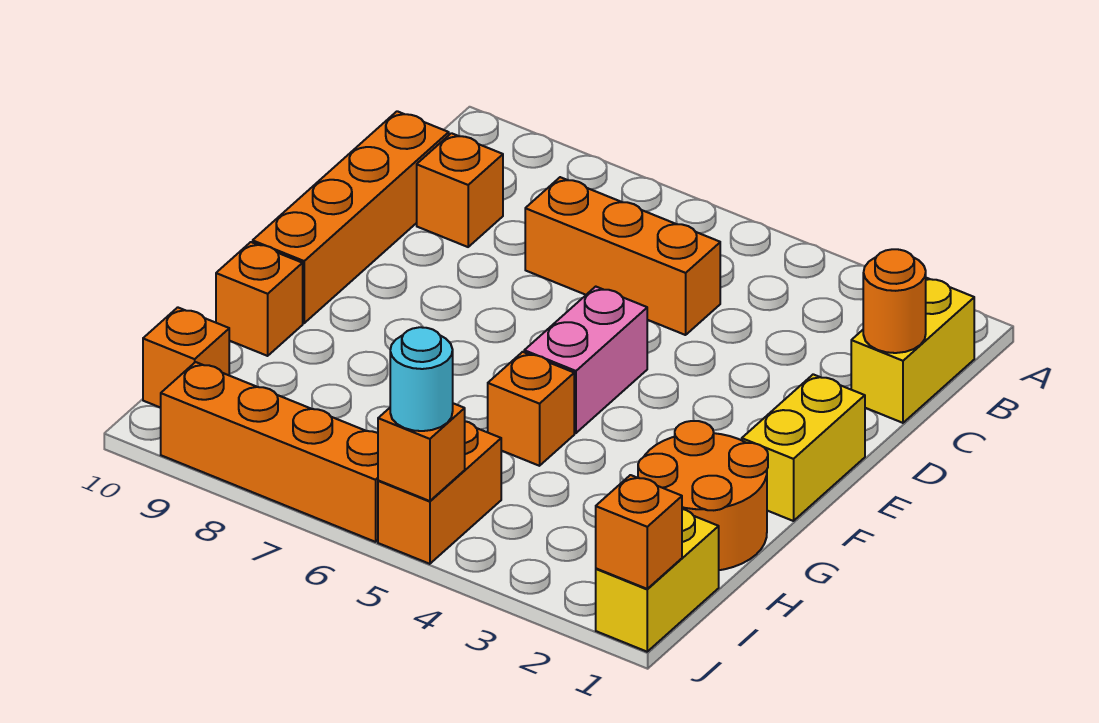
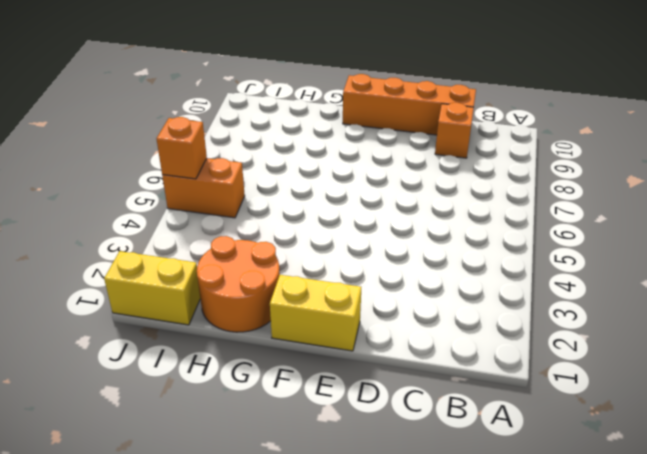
none -> yellow 1x2 brick [851,278,974,423]
none -> orange 1x3 brick [525,177,720,335]
none -> pink 1x2 brick [524,287,647,433]

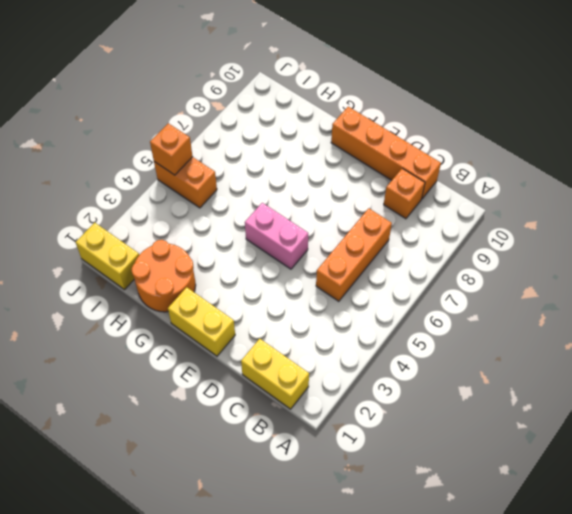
none -> orange 1x1 brick [488,352,574,466]
none -> orange 1x1 brick [216,242,303,356]
none -> orange 1x1 brick [143,307,229,408]

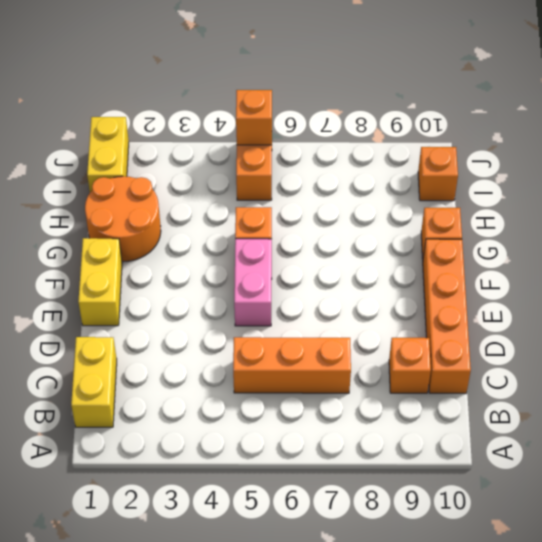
none -> orange 1x4 brick [161,362,378,542]
none -> orange 1x1 round brick [863,249,926,353]
none -> orange 1x1 brick [596,475,682,589]

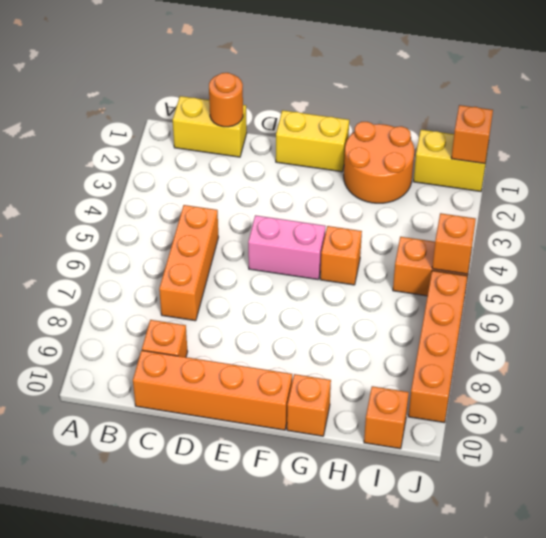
none -> cyan 1x1 round brick [390,327,453,431]

